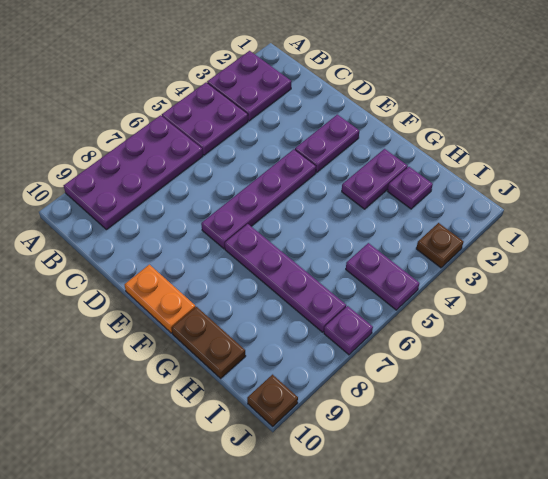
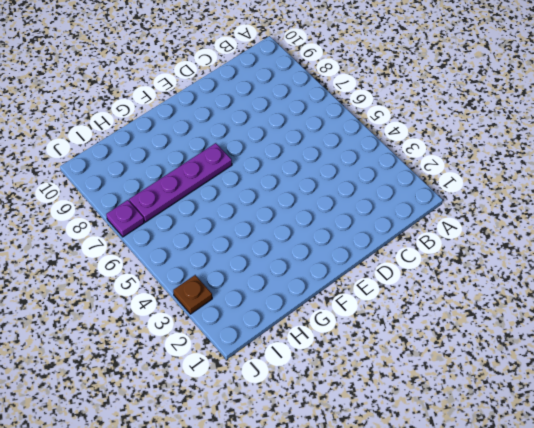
none -> purple 2x2 plate [207,51,291,121]
none -> purple 2x2 plate [162,82,248,155]
none -> purple 2x4 plate [63,115,203,230]

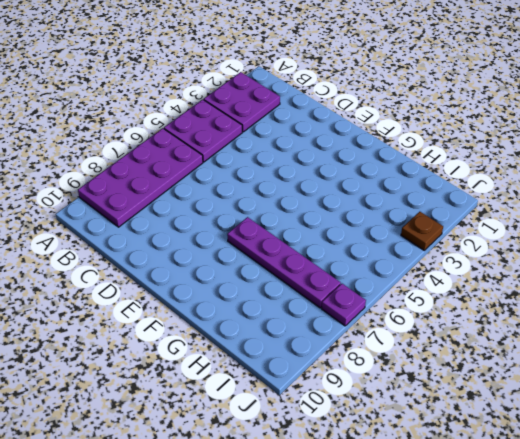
none -> purple 1x2 plate [295,115,359,172]
none -> purple 1x4 plate [201,149,316,249]
none -> orange 1x2 plate [124,265,196,333]

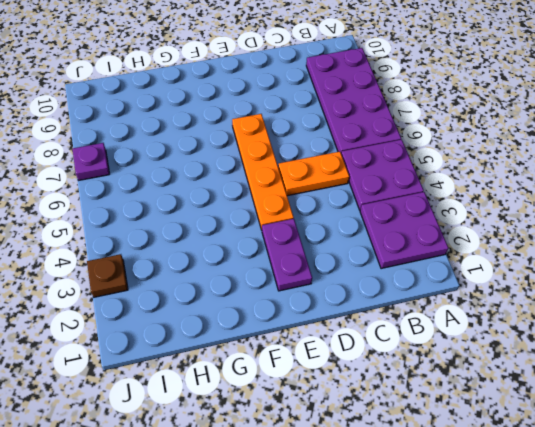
orange 1x2 plate [278,152,349,196] -> orange 1x2 plate moved to [124,265,196,333]
orange 1x4 plate [232,114,294,230] -> purple 1x4 plate [201,149,316,249]
none -> purple 1x4 plate [225,224,346,332]
none -> purple 1x2 plate [342,149,408,209]
none -> brown 1x2 plate [172,307,246,378]

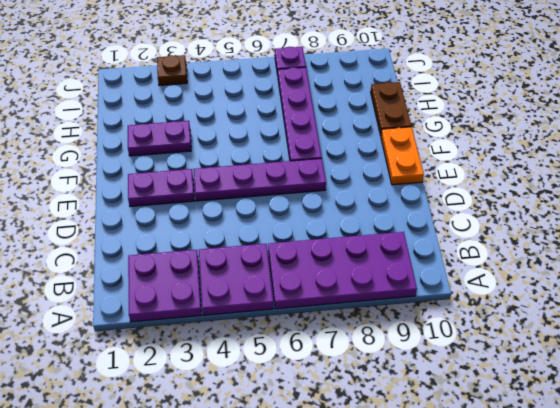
none -> purple 1x1 plate [388,167,433,209]
none -> purple 1x2 plate [346,243,419,310]
none -> brown 1x1 plate [247,375,298,426]

